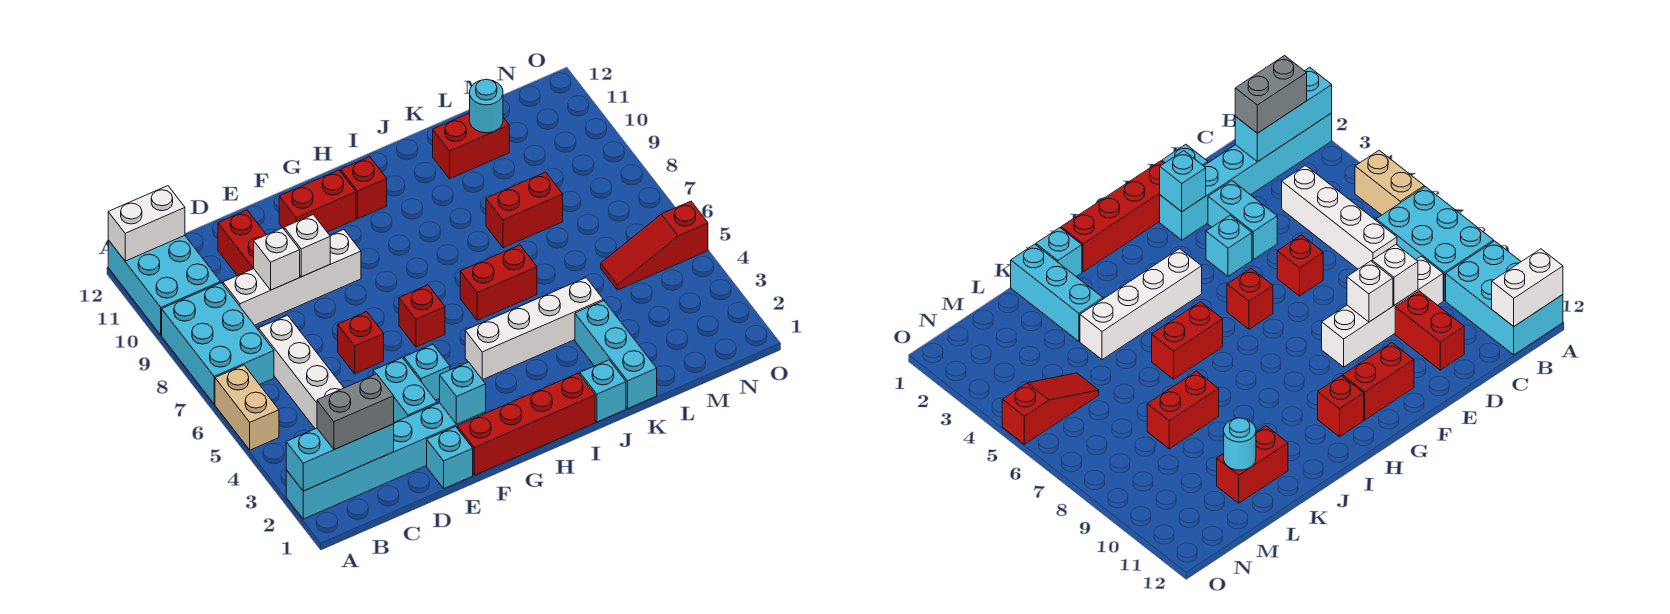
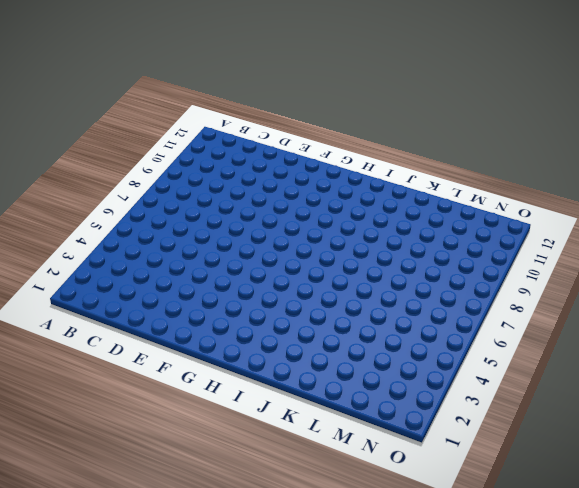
none -> cyan 1x6 brick [286,403,486,519]
none -> tan 1x2 brick [215,365,279,450]
none -> cyan 2x3 brick [162,283,274,404]

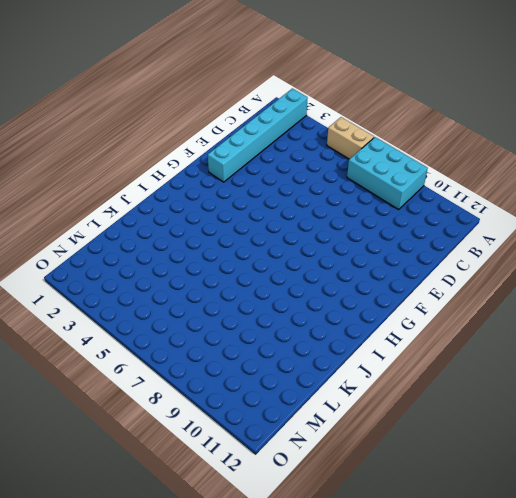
none -> cyan 2x3 brick [108,235,221,335]
none -> white 1x4 brick [259,315,344,429]
none -> white 1x4 brick [223,229,361,325]

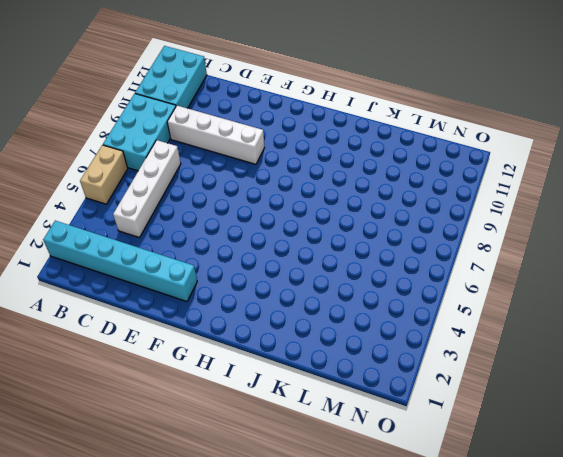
none -> red 1x2 brick [218,210,266,276]
none -> cyan 1x1 brick [427,427,473,489]
none -> cyan 1x2 brick [373,358,437,422]

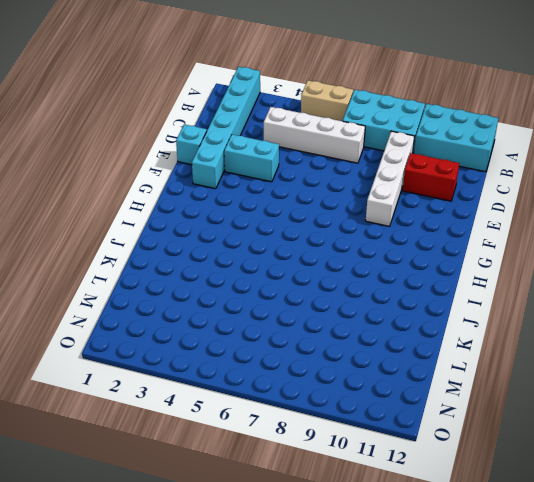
none -> red 1x1 brick [338,312,384,374]
none -> red 1x4 brick [457,373,595,475]
none -> cyan 1x1 brick [404,344,450,400]

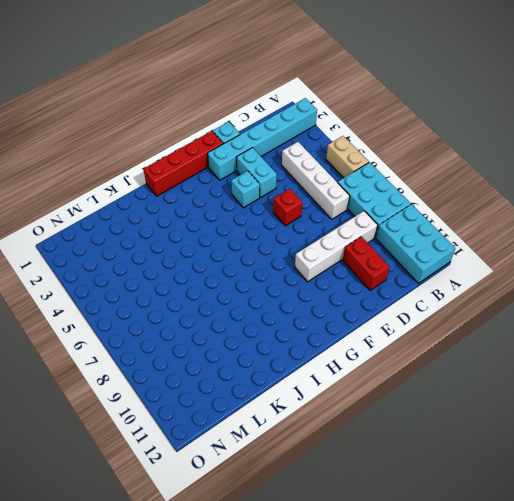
none -> red 1x2 brick [279,170,356,232]
none -> red 1x1 brick [399,285,445,347]
none -> white 1x4 brick [465,278,603,380]

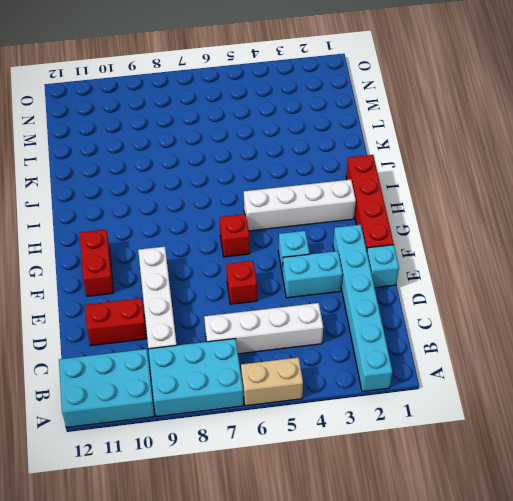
white 1x4 brick [244,180,356,231] -> white 1x4 brick turned to [465,278,603,380]
none -> red 1x1 brick [341,157,387,219]
none -> red 1x2 brick [460,245,537,320]
none -> cyan 1x1 brick [580,360,626,422]

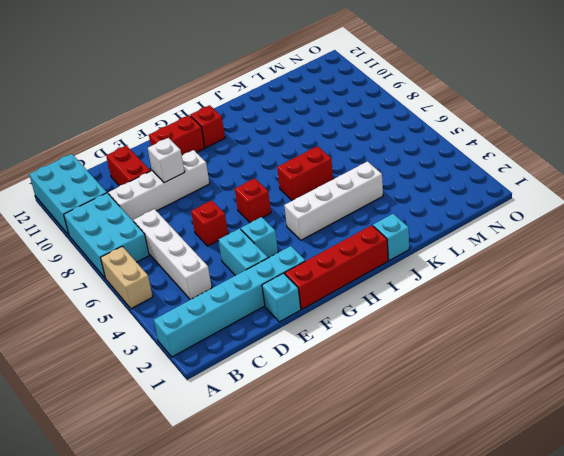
none -> cyan 1x3 brick [575,301,657,408]
none -> red 1x2 brick [486,172,563,248]
none -> red 1x2 brick [433,113,509,179]

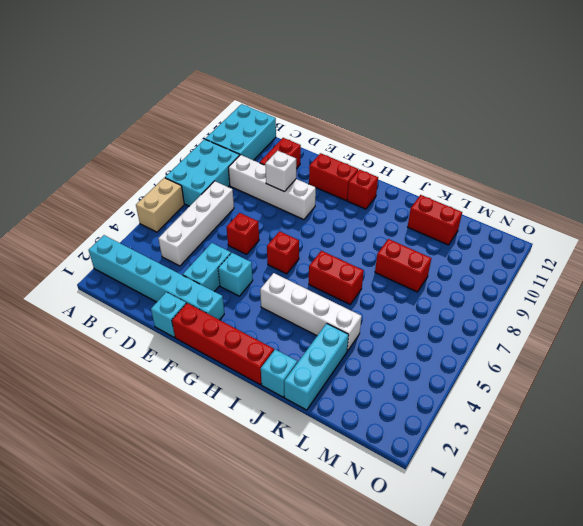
none -> red 1x3 slope [601,201,708,290]
none -> cyan 1x3 brick [286,424,394,491]
none -> white 1x2 brick [108,186,185,261]

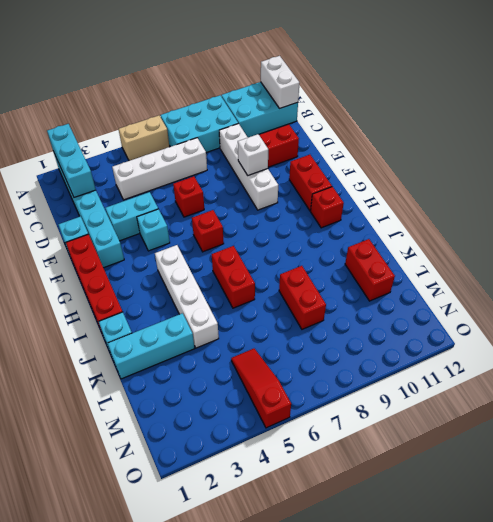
none -> white 1x1 brick [254,228,300,290]
none -> cyan 1x1 brick [440,362,486,424]
none -> cyan 1x1 round brick [470,79,503,133]

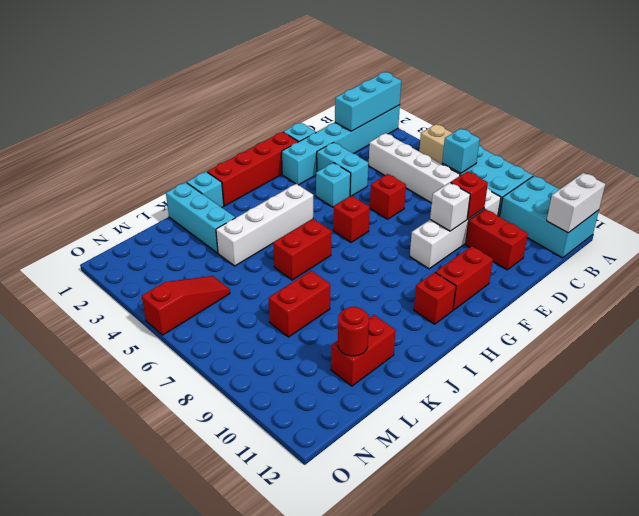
cyan 1x1 brick [442,128,480,173] -> cyan 1x1 brick moved to [440,362,486,424]
red 1x1 brick [451,171,488,219] -> white 1x1 brick [254,228,300,290]
red 1x1 round brick [338,307,369,356] -> cyan 1x1 round brick [470,79,503,133]
none -> grey 1x2 brick [317,374,394,450]

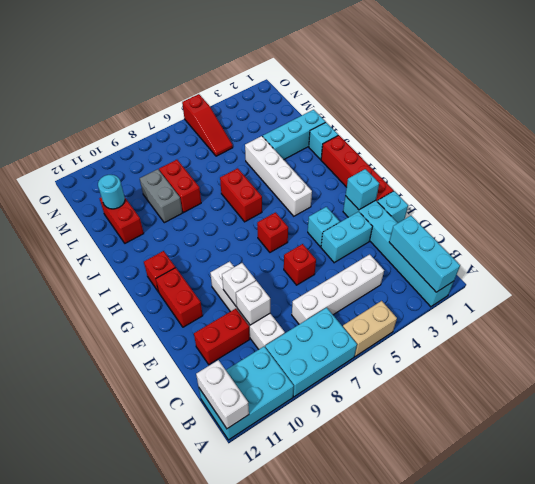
grey 1x2 brick [140,169,182,223] -> grey 1x2 brick moved to [317,374,394,450]

